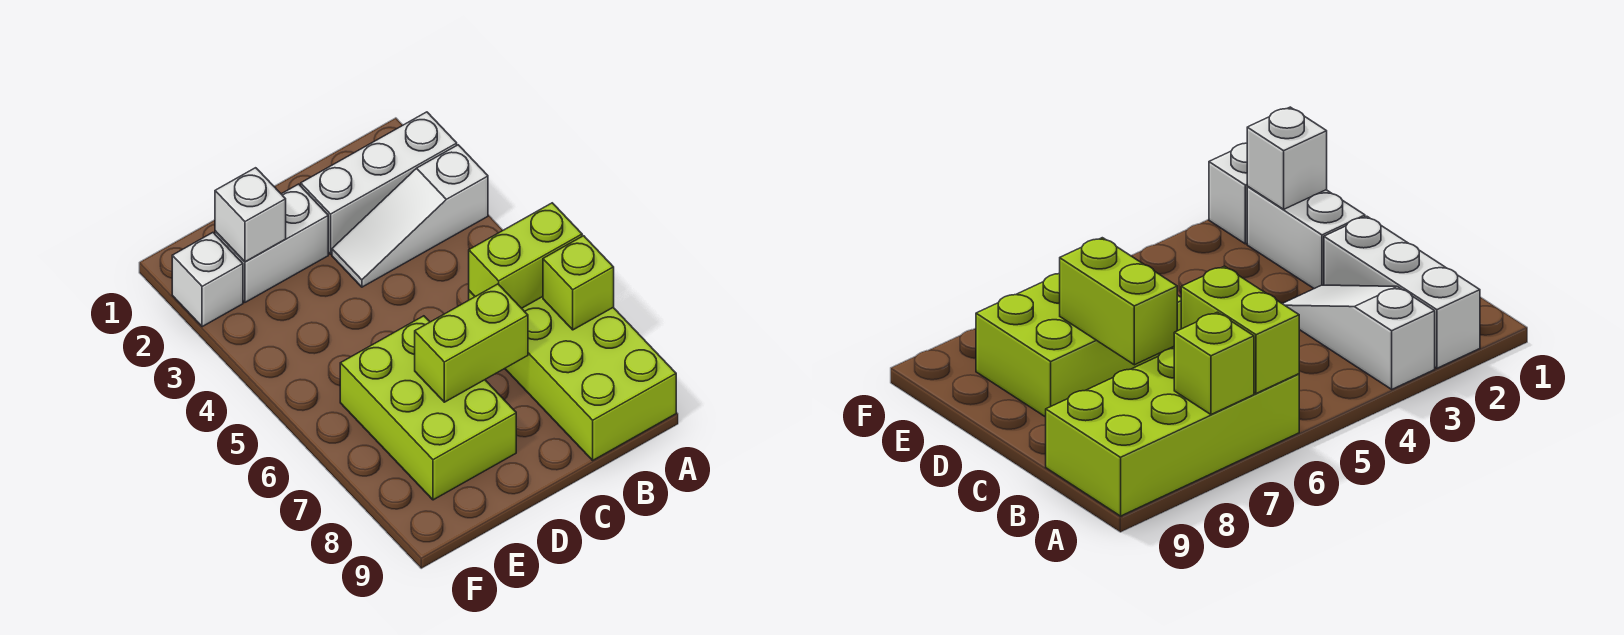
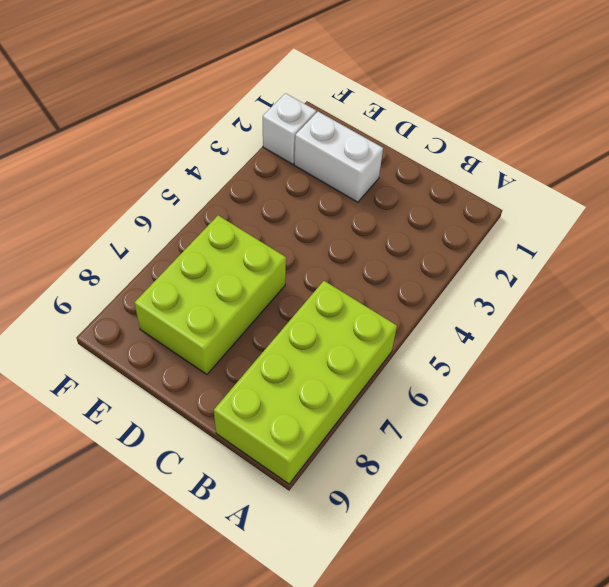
none -> white 1x3 brick [301,112,457,254]
none -> white 1x3 slope [332,145,488,287]

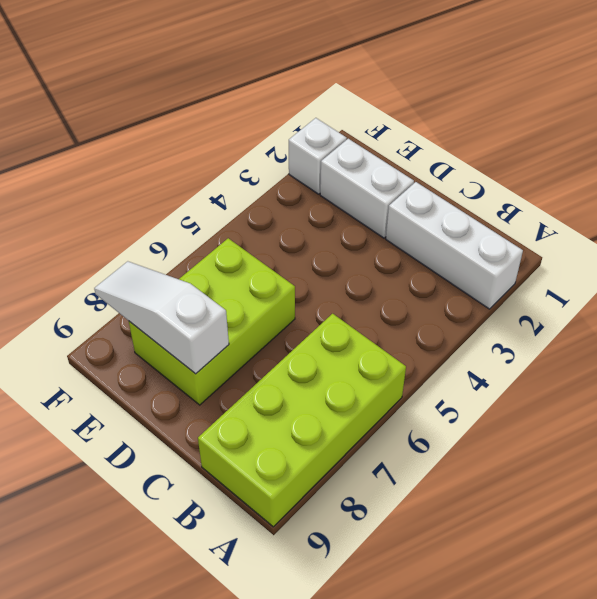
white 1x3 slope [94,261,229,374] -> white 1x3 slope moved to [332,145,488,287]
none -> lime 1x2 brick [469,203,582,308]
none -> lime 1x1 brick [543,236,614,330]

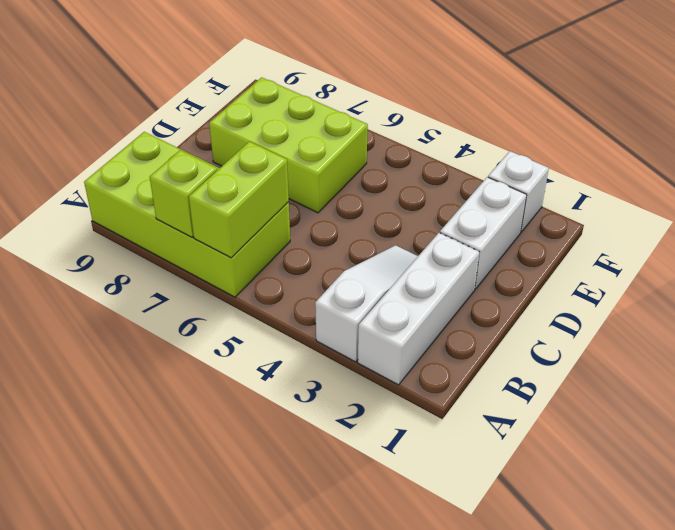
none -> lime 1x2 brick [415,284,528,402]
none -> white 1x1 brick [215,168,286,262]

